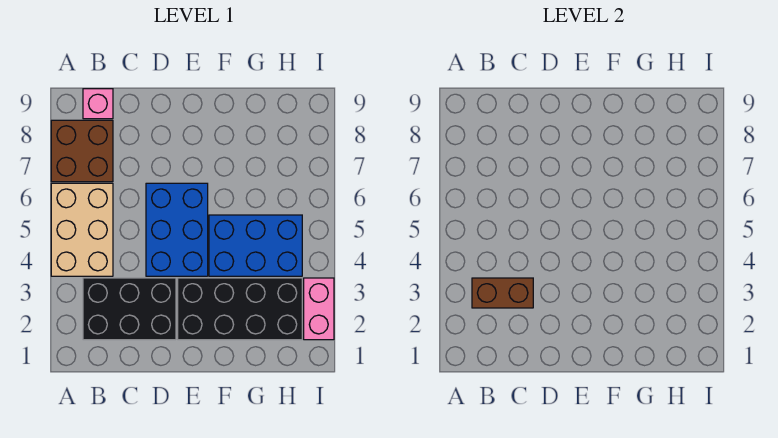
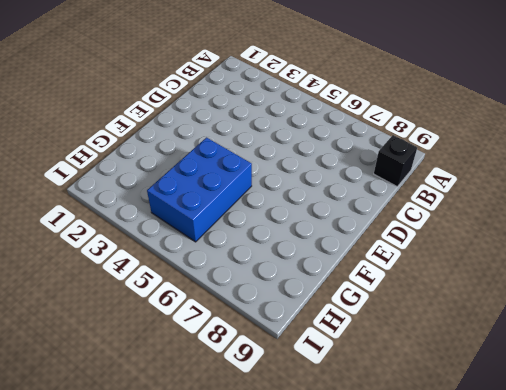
black 1x1 brick [374,135,417,186] -> pink 1x1 brick [83,89,113,119]
none -> tan 2x3 brick [51,183,113,276]
none -> brown 2x2 brick [51,120,113,182]

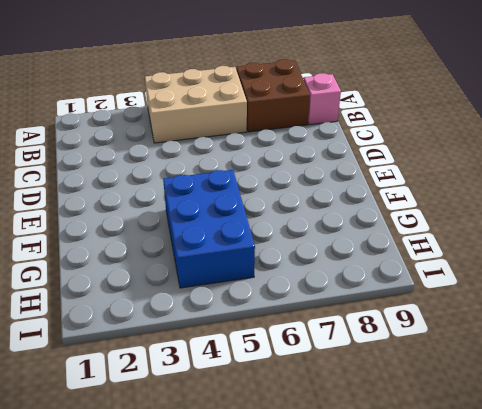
none -> black 2x3 brick [83,278,176,340]
none -> blue 2x3 brick [146,183,208,276]

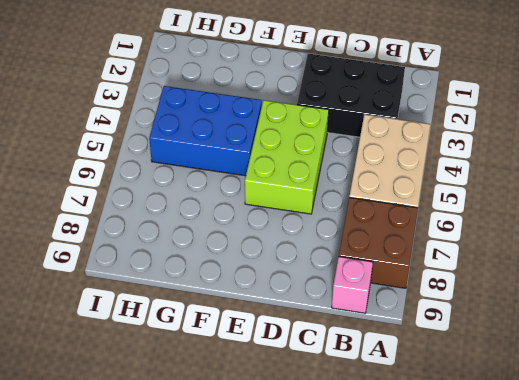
lime 2x3 brick [245,100,329,214] -> blue 2x3 brick [146,183,208,276]
none -> black 2x4 brick [178,278,302,340]
none -> pink 1x2 brick [304,278,334,340]

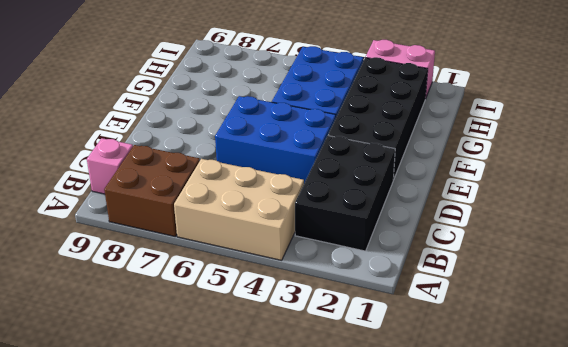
none -> brown 1x2 brick [472,278,533,308]

